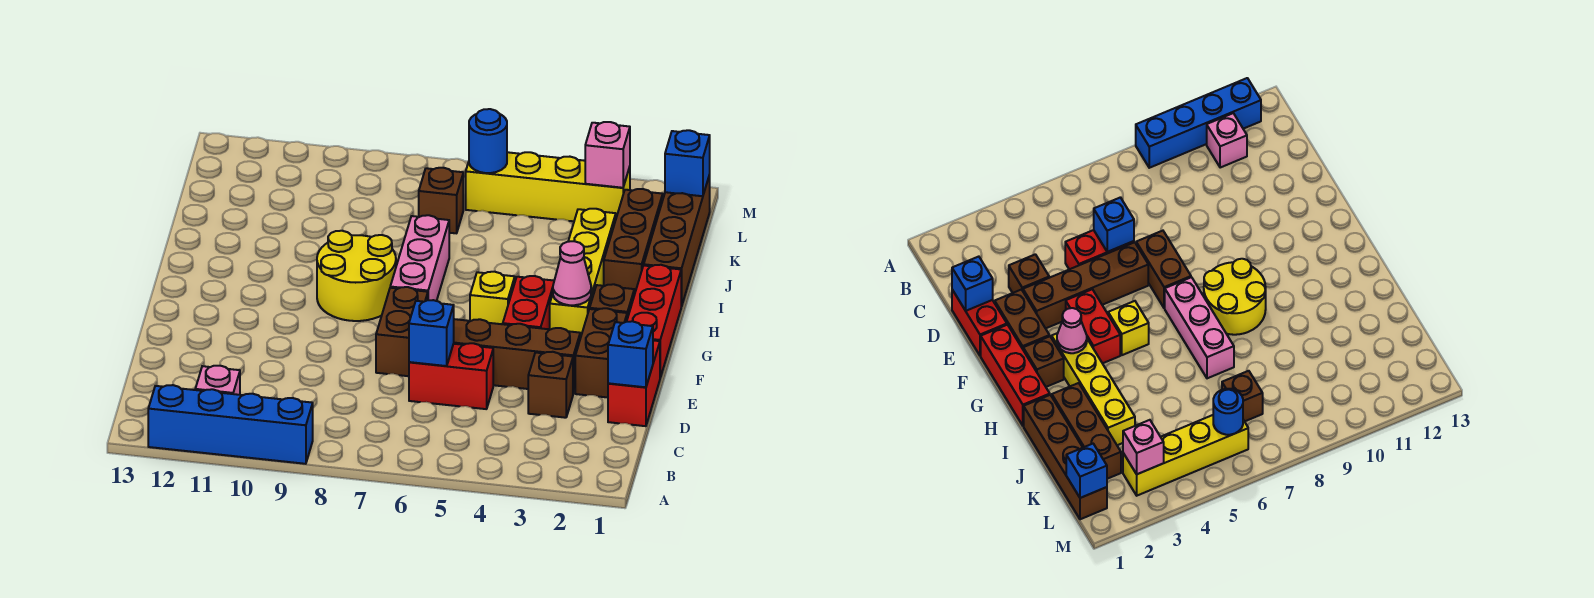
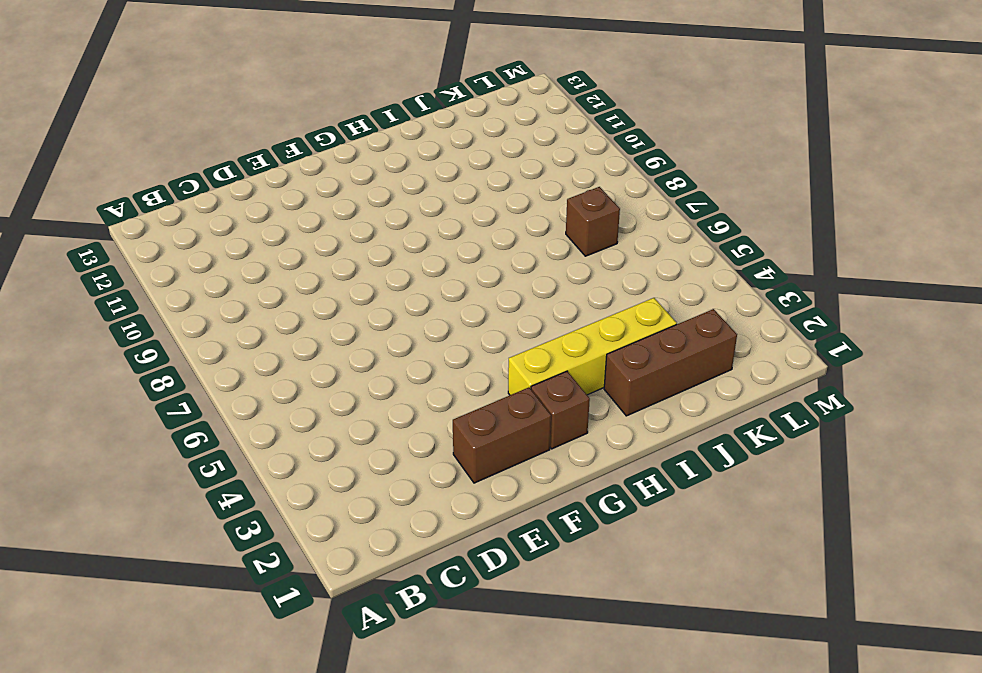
none -> blue 1x4 brick [148,385,313,464]
none -> pink 1x1 brick [195,366,240,395]
none -> red 1x2 brick [608,340,660,426]

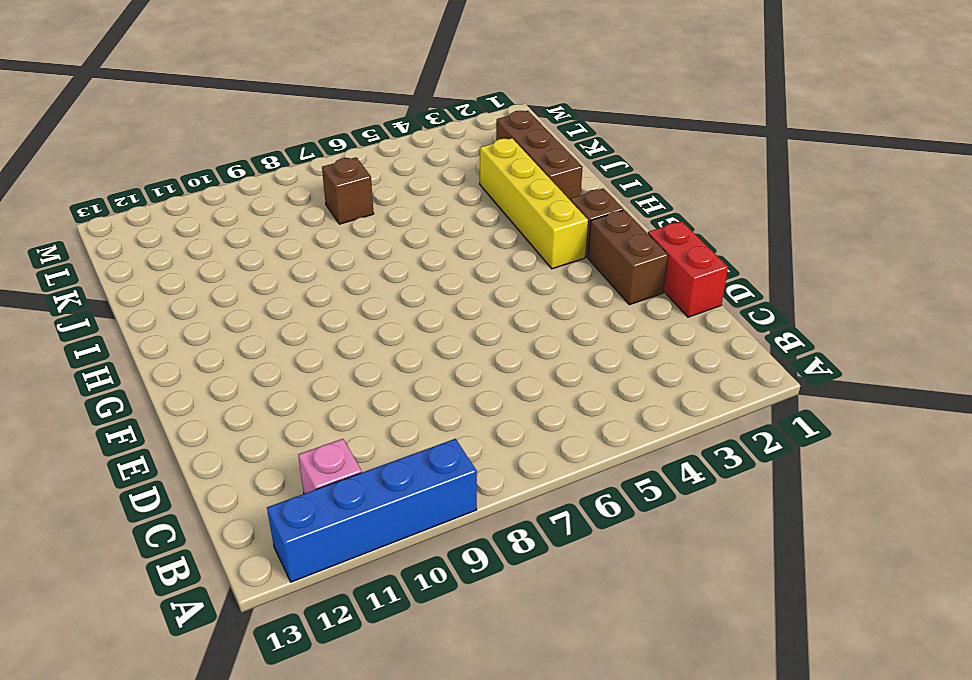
none -> brown 1x1 brick [528,352,573,418]
none -> red 1x2 brick [409,343,493,409]
none -> brown 1x4 brick [454,319,580,393]

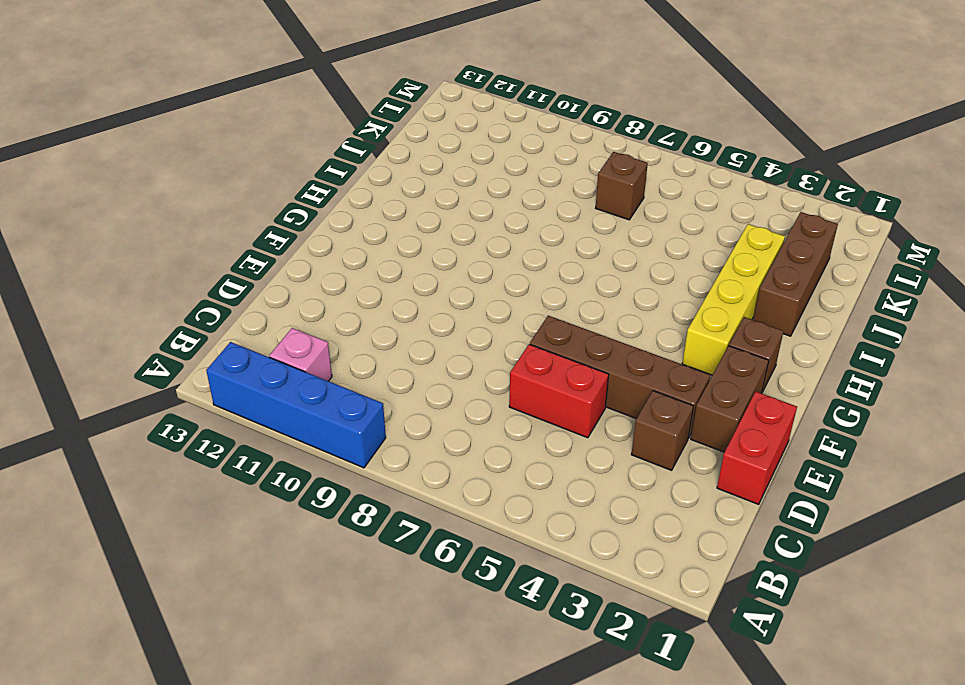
none -> brown 1x2 brick [376,287,428,376]
none -> red 1x3 brick [627,265,681,378]
none -> red 1x2 brick [503,276,554,329]

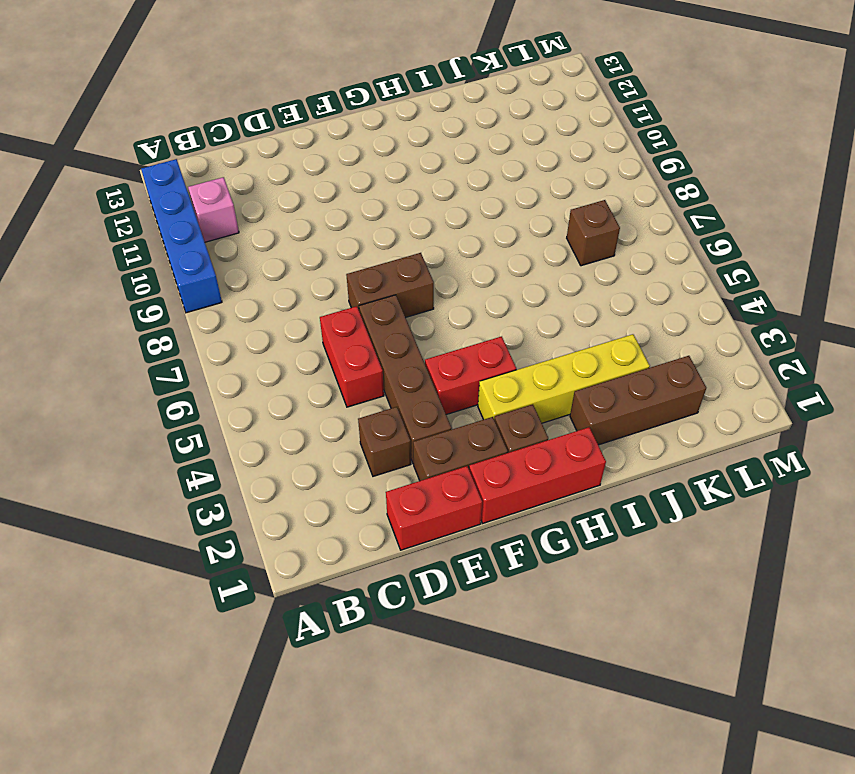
none -> yellow 1x1 brick [470,272,515,324]
none -> pink 1x3 brick [390,215,449,301]
none -> yellow 2x2 round brick [317,231,396,321]

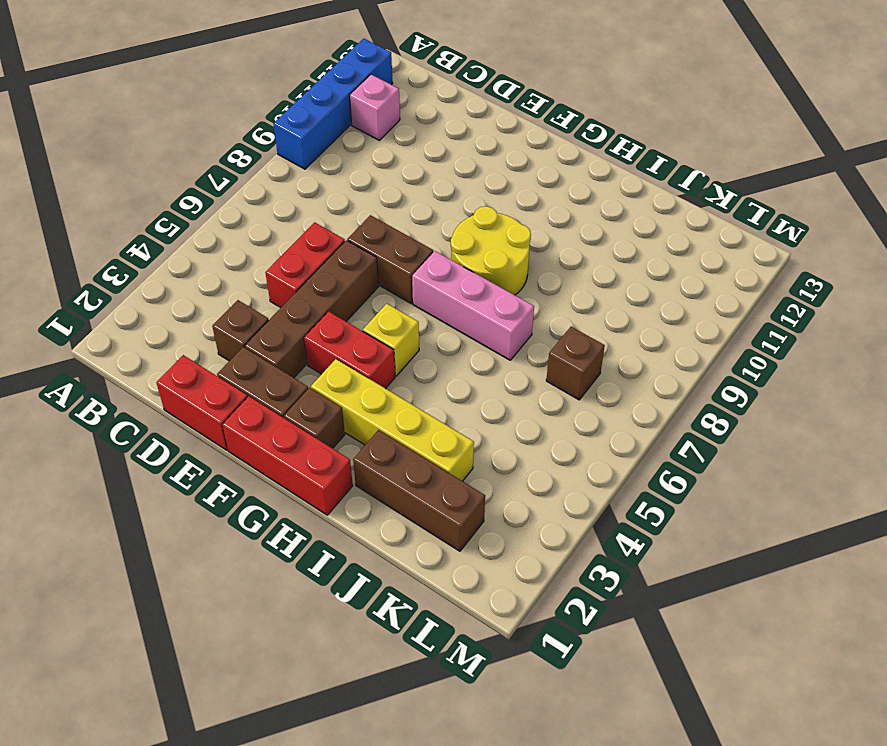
none -> brown 1x4 brick [644,175,710,306]
none -> yellow 1x4 brick [466,152,630,221]
none -> blue 1x1 brick [608,321,653,387]

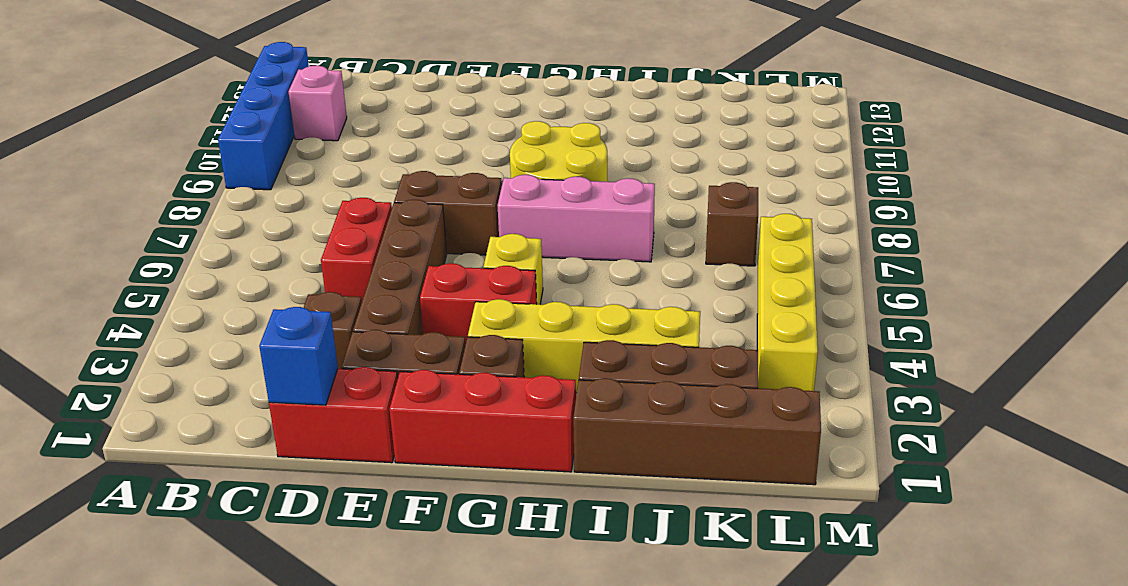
none -> blue 1x1 brick [409,300,454,366]
none -> pink 1x1 cone [553,241,591,305]
none -> blue 1x1 brick [665,130,710,196]

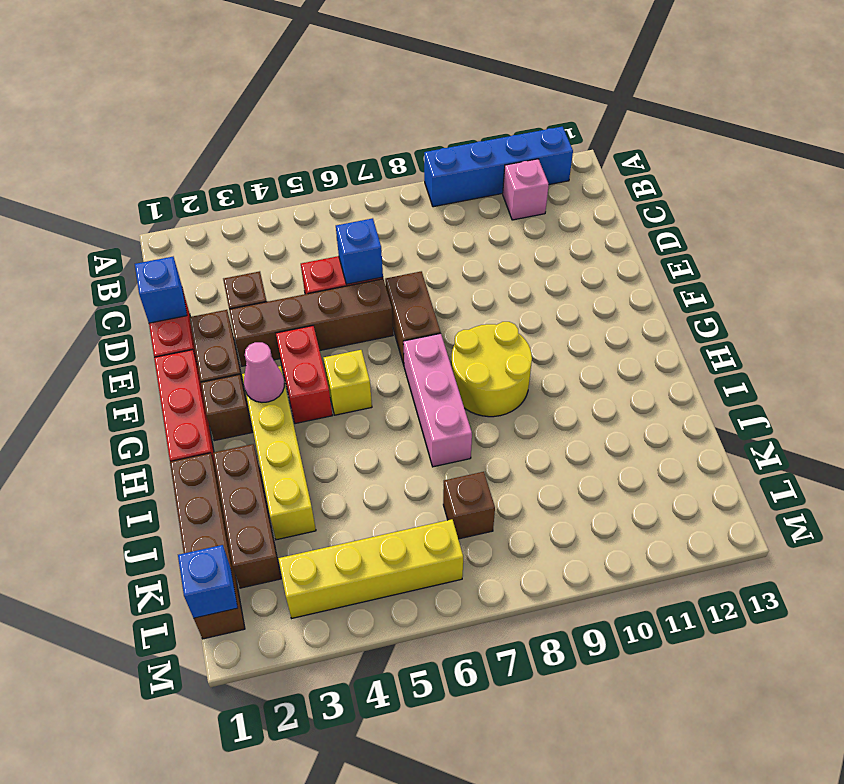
none -> pink 1x1 brick [585,122,630,188]
none -> blue 1x1 round brick [469,109,507,173]

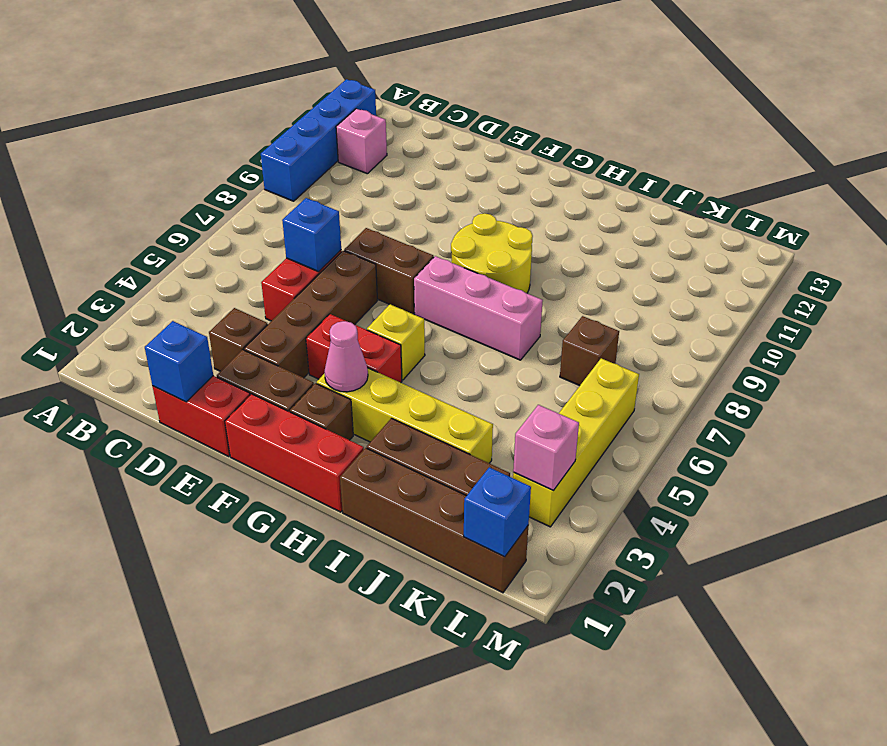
none -> blue 1x1 round brick [469,109,507,173]

